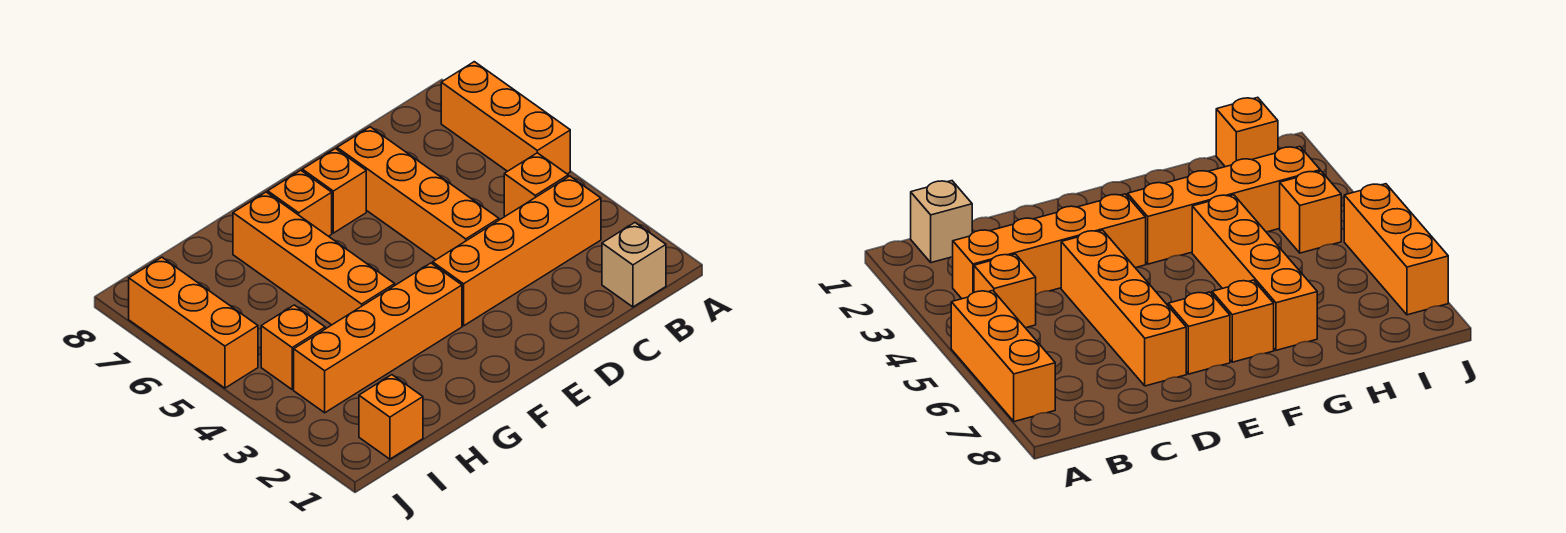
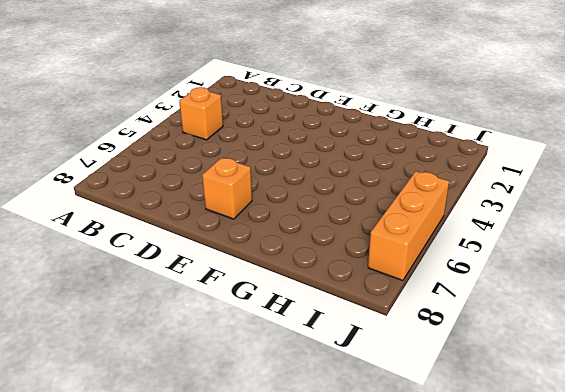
none -> orange 1x3 brick [441,62,570,174]
none -> tan 1x1 brick [602,223,666,307]
none -> orange 1x4 brick [433,176,601,326]

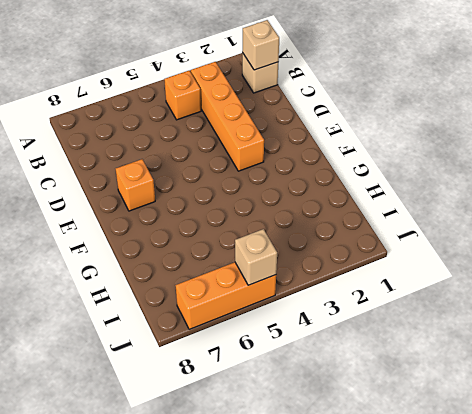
tan 1x1 brick [242,20,279,70] -> none
tan 1x1 brick [235,229,277,285] -> none
none -> orange 1x3 brick [441,62,570,174]
none -> orange 1x4 brick [337,127,499,260]
none -> orange 1x4 brick [294,263,462,413]

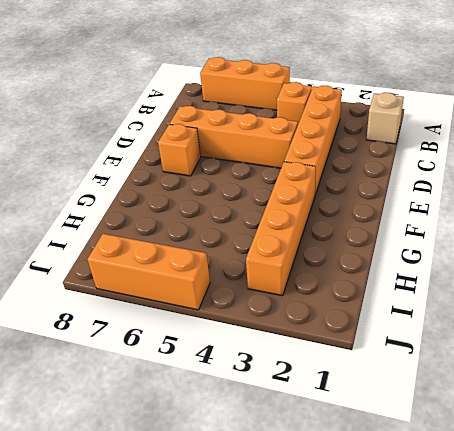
none -> orange 1x1 brick [268,170,332,236]
none -> orange 1x4 brick [233,192,395,325]
none -> orange 1x1 brick [359,375,423,459]

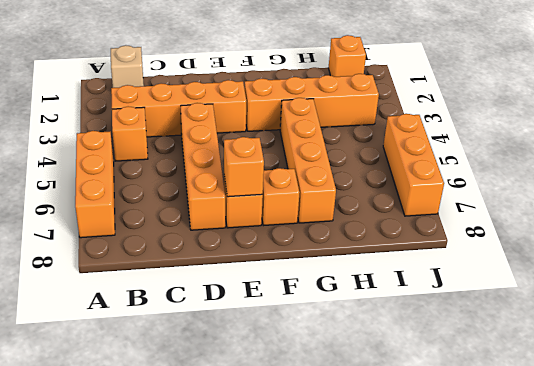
orange 1x1 brick [224,137,264,197] -> orange 1x1 brick moved to [261,305,325,389]

